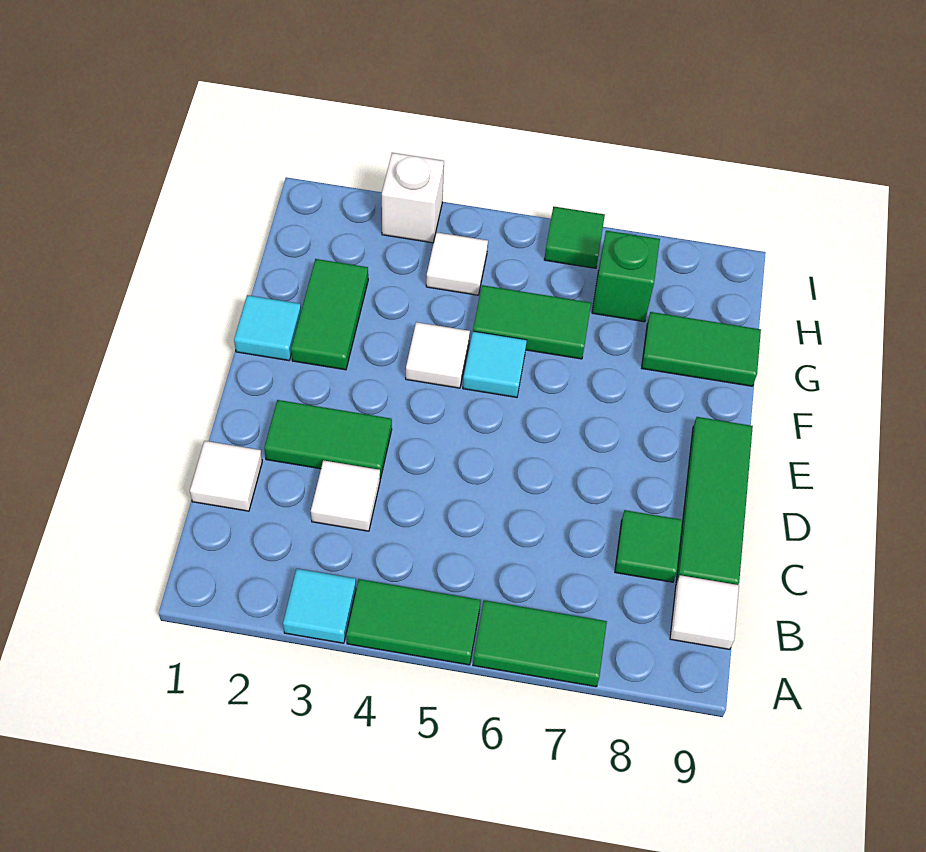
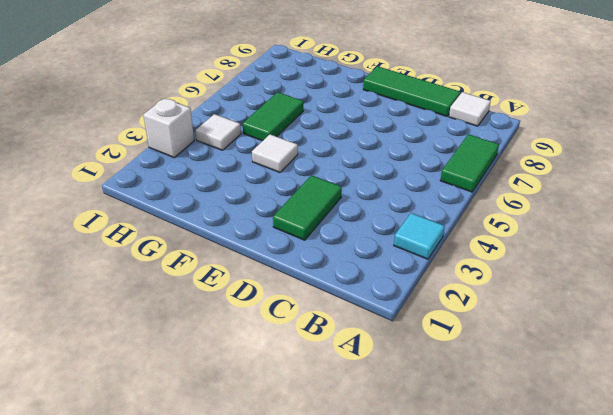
none -> green 1x2 tile [346,579,481,665]
none -> white 1x1 tile [190,441,262,511]
none -> white 1x1 tile [311,460,380,531]

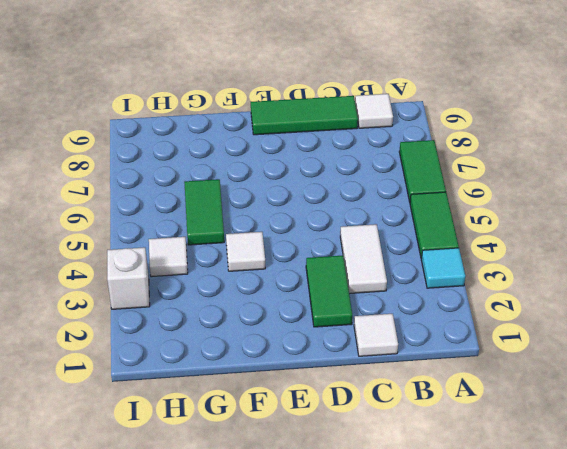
white 1x2 tile [340,224,387,294] -> white 1x1 tile [311,460,380,531]
none -> green 1x1 tile [615,510,682,582]
none -> cyan 1x1 tile [234,295,301,361]
none -> green 1x2 tile [291,259,368,370]

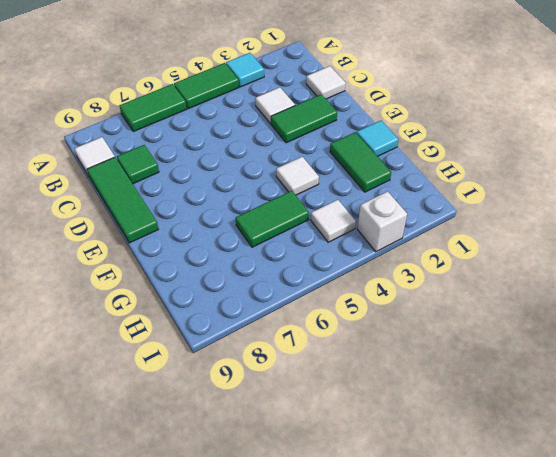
none -> cyan 1x1 tile [463,331,527,397]
none -> green 1x2 tile [642,312,761,386]
none -> green 1x1 brick [592,231,660,322]

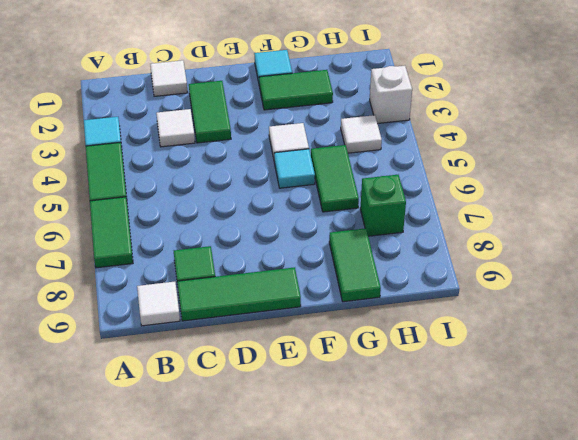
none -> green 1x1 tile [544,207,605,268]

